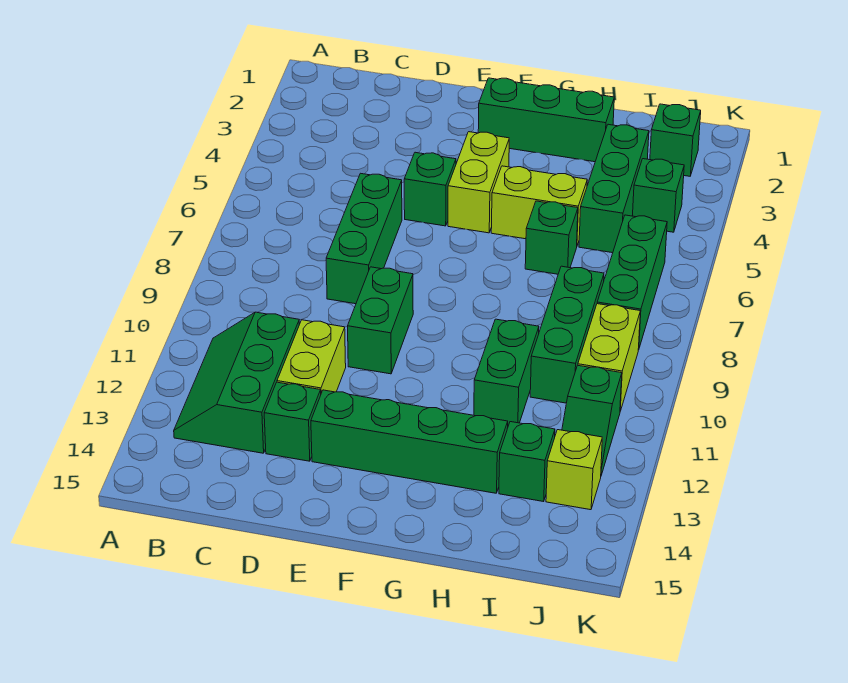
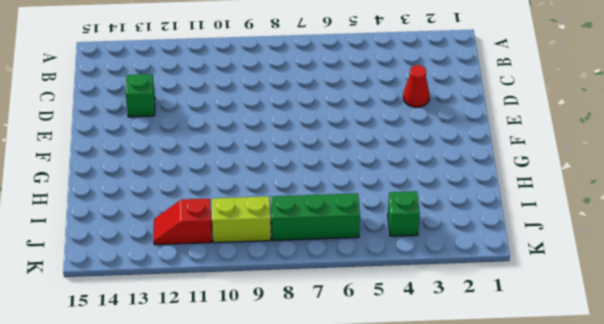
red 1x1 cone [403,65,429,107] -> none
red 1x2 slope [154,199,212,245] -> green 1x2 slope [562,365,622,475]
none -> green 2x3 slope [174,312,299,453]
none -> green 1x3 brick [326,173,402,304]
none -> lime 1x2 brick [277,320,346,393]

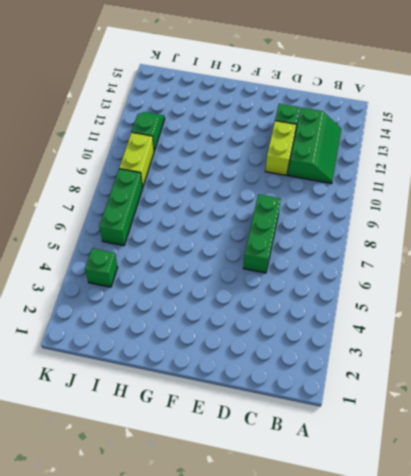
none -> green 1x1 brick [404,152,456,226]
none -> green 1x2 brick [348,267,413,374]
none -> green 1x4 brick [311,390,508,493]

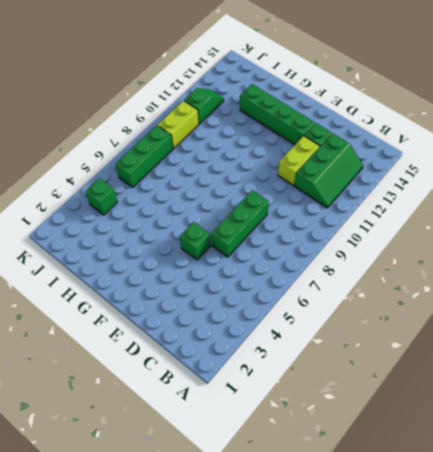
none -> green 1x2 brick [348,267,413,374]
none -> green 1x3 brick [478,78,614,162]
none -> lime 1x2 brick [448,132,509,233]

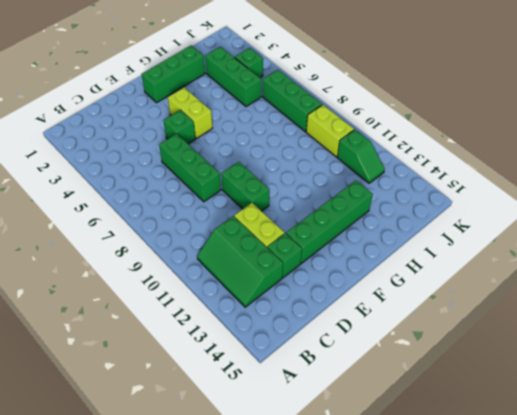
none -> lime 1x2 brick [491,166,587,245]
none -> green 1x1 brick [525,201,578,274]
none -> green 1x2 brick [474,319,539,426]

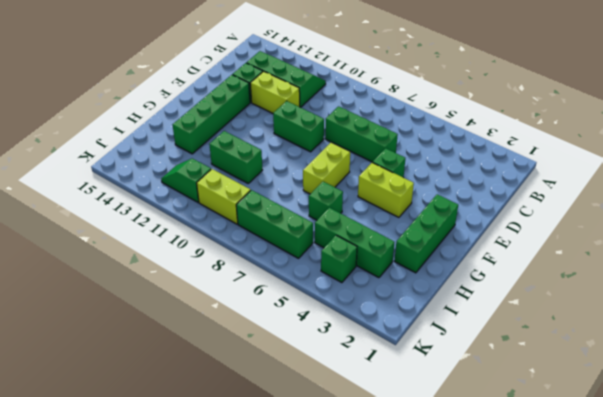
lime 1x2 brick [303,143,350,194] -> lime 1x2 brick moved to [491,166,587,245]
none -> green 1x3 brick [530,266,604,403]
none -> green 1x1 brick [499,422,555,502]
none -> green 1x1 brick [650,104,701,176]

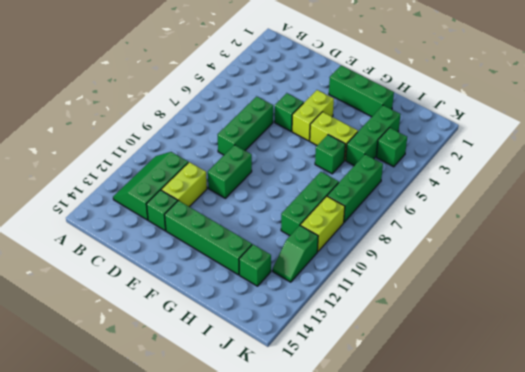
none -> green 1x2 brick [474,319,539,426]
none -> green 1x1 brick [650,104,701,176]
none -> lime 1x1 brick [546,430,602,510]

